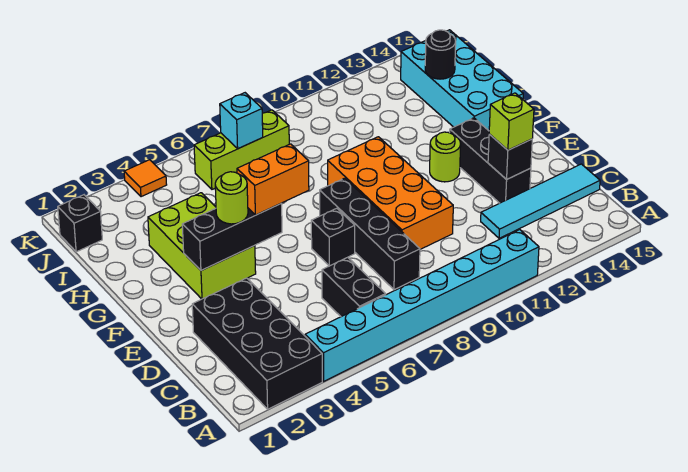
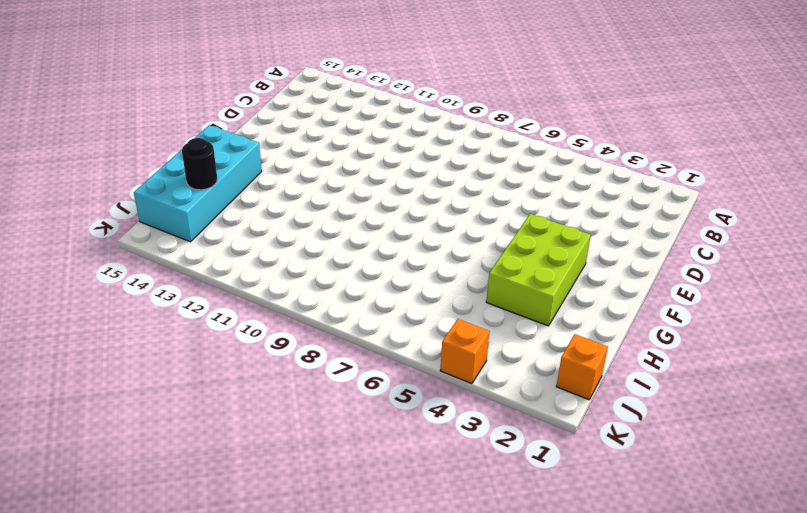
orange 1x1 brick [556,334,608,400] -> black 1x1 brick [58,195,102,252]
orange 1x1 brick [440,319,490,384] -> orange 1x1 tile [124,160,167,197]
none -> black 2x4 brick [192,278,322,409]
none -> cyan 1x8 brick [305,230,539,381]
none -> black 1x2 brick [322,257,386,317]

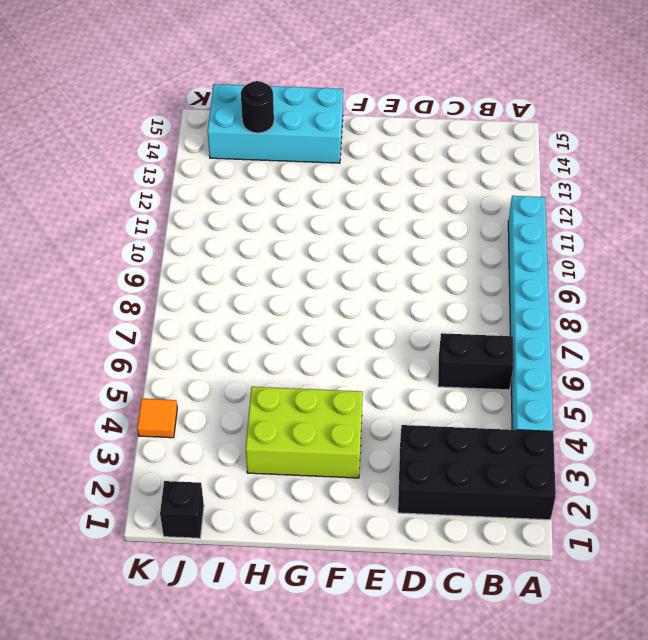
none -> black 1x4 brick [320,178,420,290]
none -> cyan 1x4 tile [481,164,600,238]
none -> orange 2x4 brick [328,137,453,249]

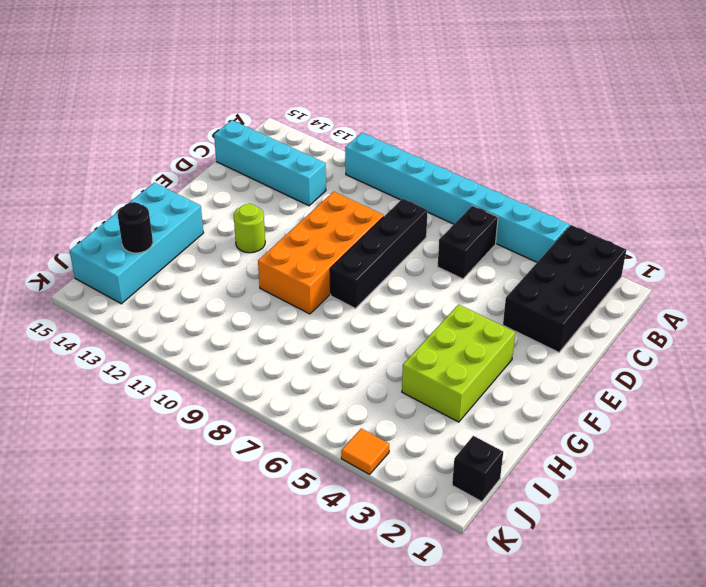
cyan 1x4 brick [214,120,326,206] -> cyan 1x4 tile [481,164,600,238]
none -> black 1x3 brick [449,118,531,203]
none -> black 1x1 brick [311,208,355,266]
none -> lime 1x3 brick [194,110,289,189]

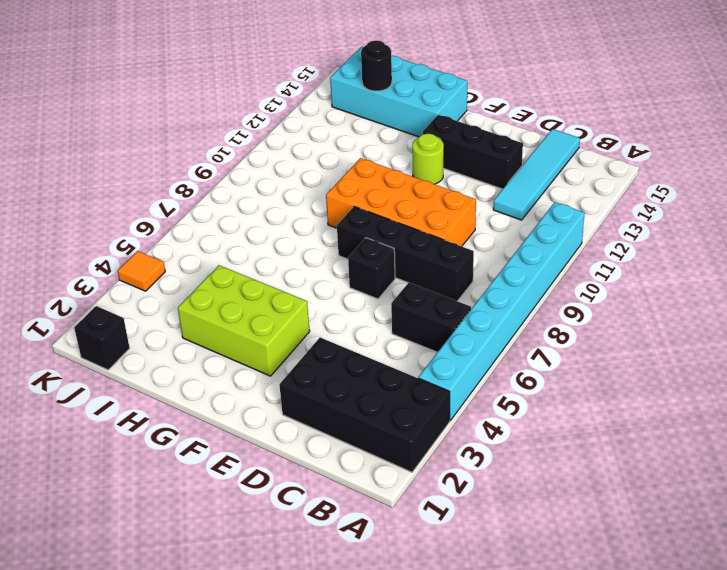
none -> lime 1x3 brick [194,110,289,189]
none -> black 1x1 brick [488,134,532,179]
none -> black 1x3 brick [182,203,282,270]

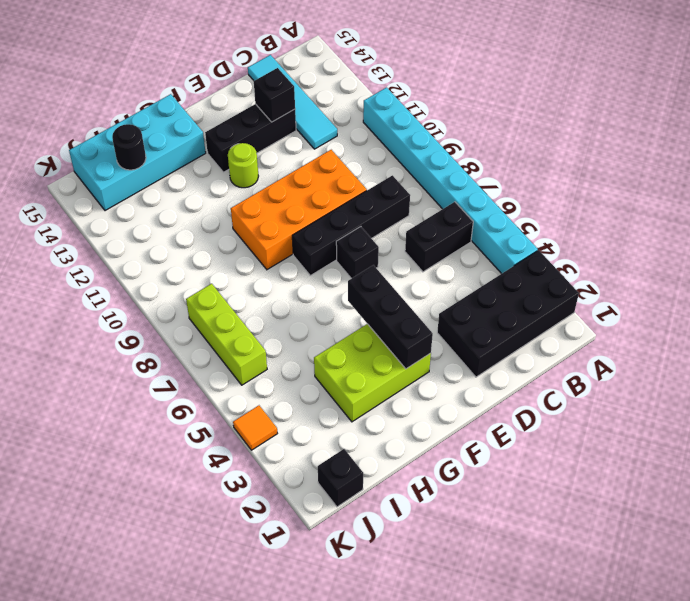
none -> cyan 1x1 brick [220,93,263,149]
none -> lime 1x1 brick [489,93,534,150]
none -> lime 1x1 round brick [215,172,248,224]

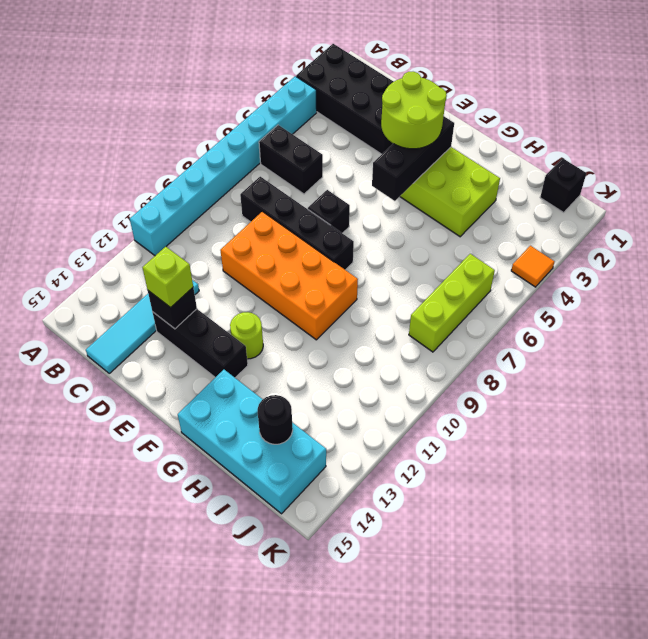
lime 2x2 round brick [381,72,447,149] -> lime 1x1 round brick [215,172,248,224]
none -> cyan 1x1 brick [220,93,263,149]
none -> orange 1x2 brick [237,144,309,215]

